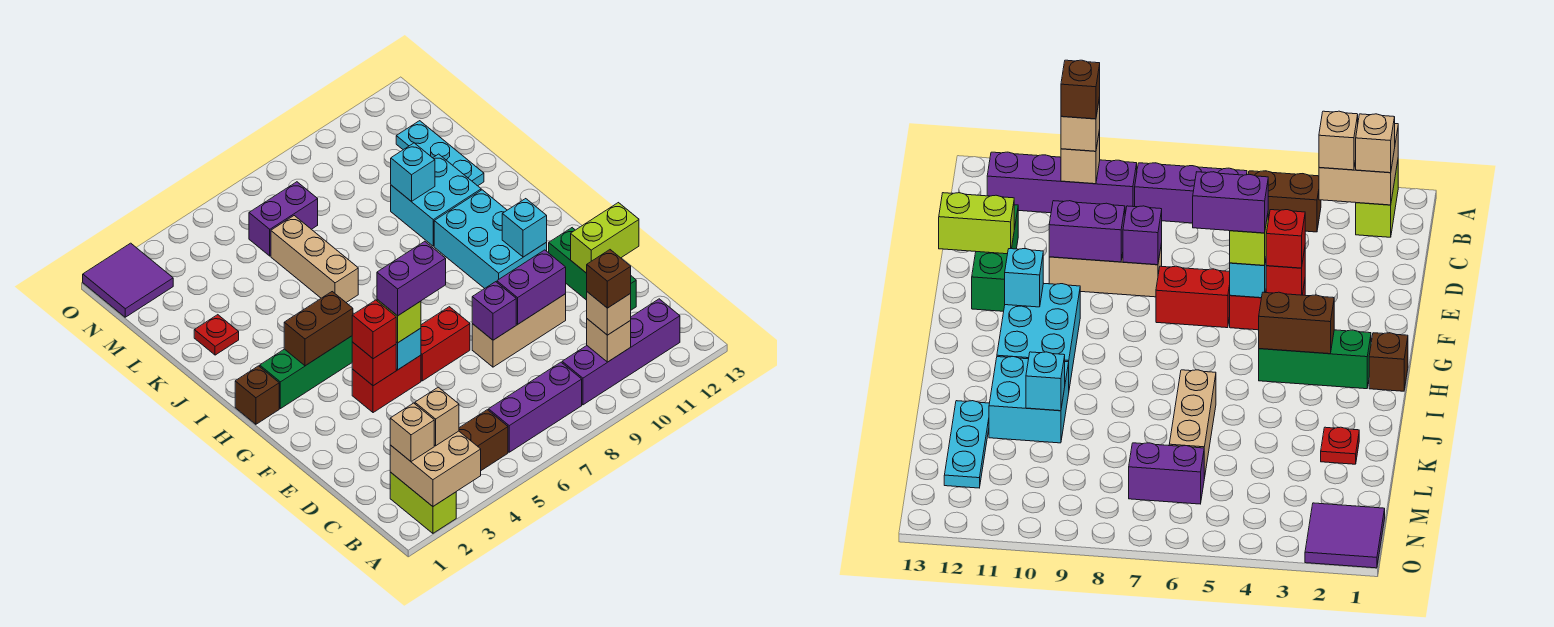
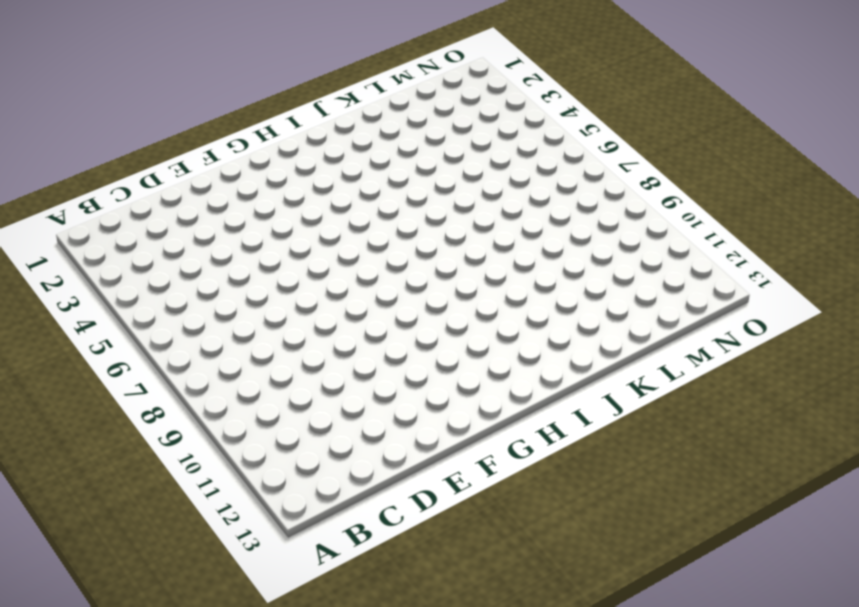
none -> lime 1x2 brick [390,472,456,533]
none -> brown 1x2 brick [459,410,508,470]
none -> purple 1x3 brick [489,362,582,452]
none -> purple 1x4 brick [562,299,680,405]

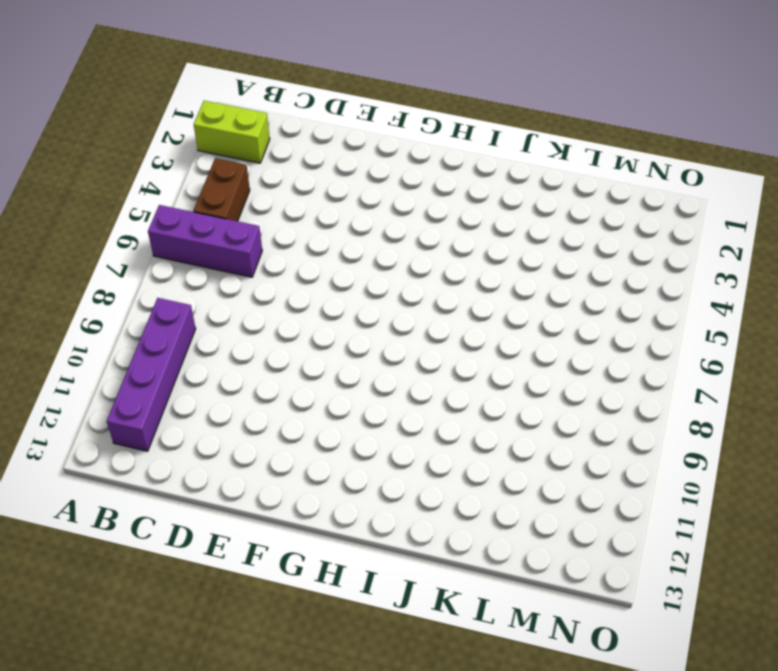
purple 1x3 brick [148,205,262,277] -> purple 1x3 brick turned to [489,362,582,452]
none -> green 1x3 brick [549,228,636,310]
none -> tan 1x3 brick [472,294,566,367]
none -> red 1x2 brick [352,355,421,413]
none -> red 1x2 brick [421,307,470,381]

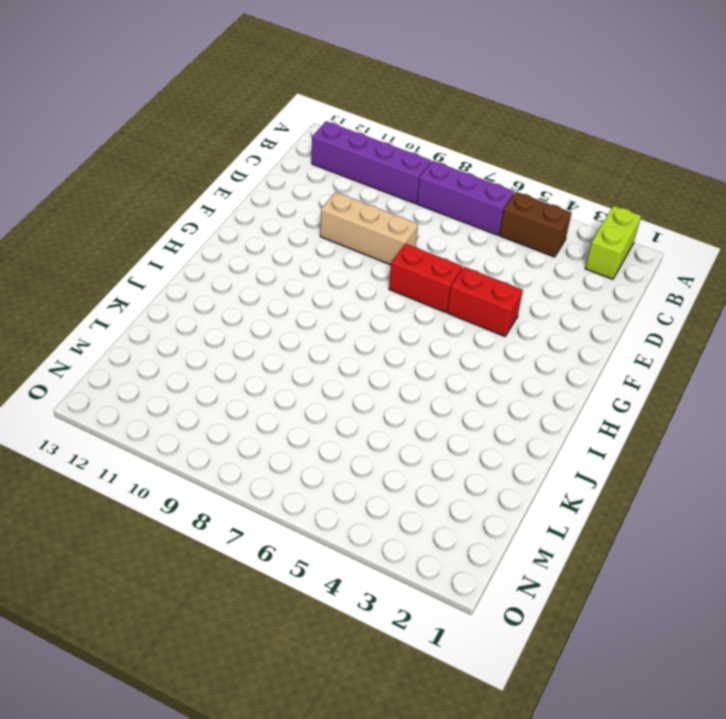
none -> green 1x3 brick [549,228,636,310]
none -> cyan 2x3 brick [434,190,547,289]
none -> brown 1x1 brick [235,366,279,424]
none -> green 1x3 brick [260,336,352,409]

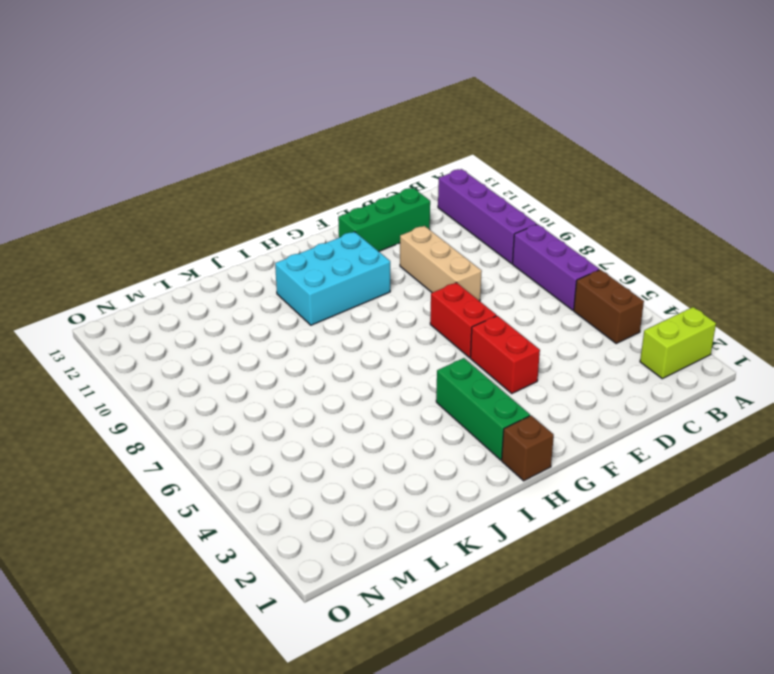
none -> tan 1x3 brick [271,216,358,302]
none -> cyan 2x2 brick [391,154,481,246]
none -> red 1x1 plate [194,315,239,355]
none -> cyan 1x3 plate [396,121,484,186]

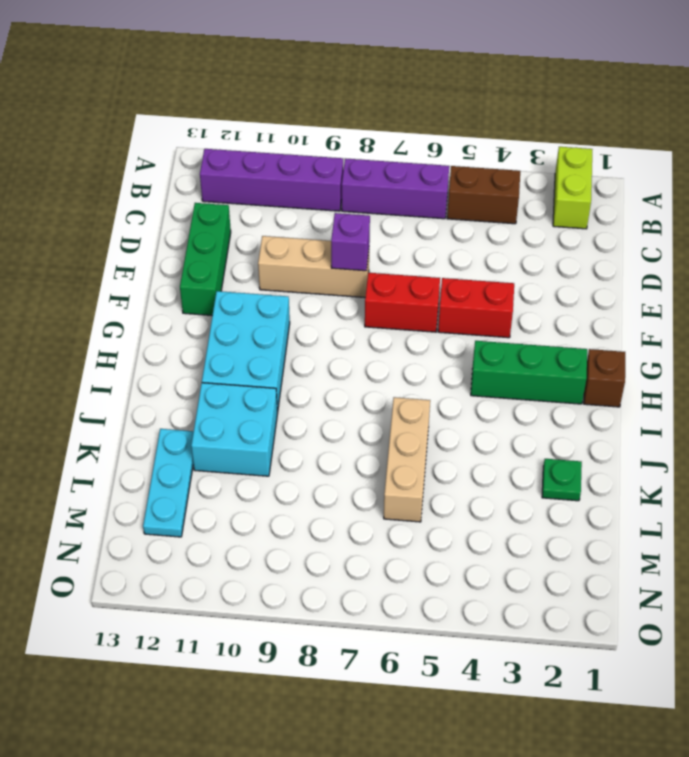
green 1x1 plate [542,459,582,501] -> red 1x1 plate [194,315,239,355]
none -> purple 1x2 brick [249,182,318,256]
none -> purple 2x2 tile [83,243,173,317]
none -> tan 2x2 brick [390,431,481,506]
none -> tan 1x1 brick [587,319,631,362]

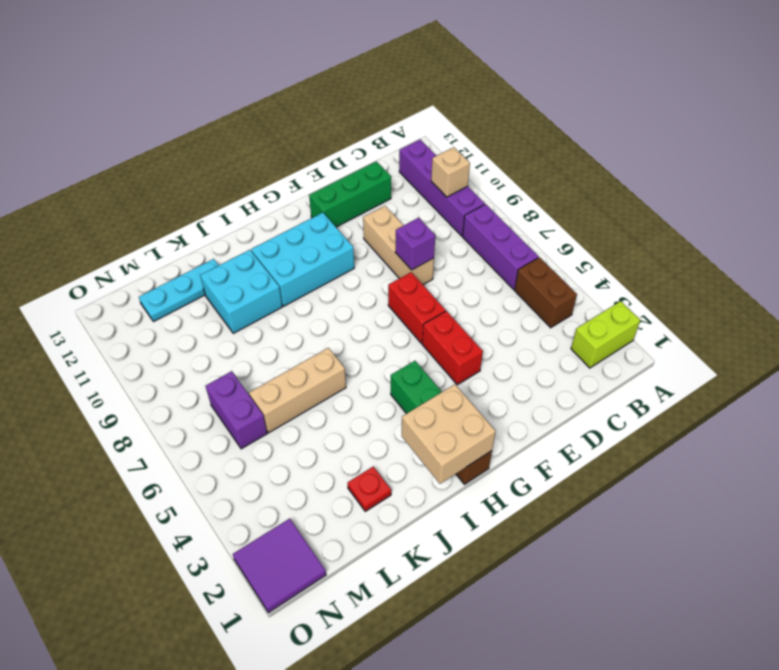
tan 2x2 brick [402,384,496,484] -> tan 2x2 brick moved to [390,431,481,506]
none -> purple 1x2 brick [497,250,566,324]
none -> lime 1x2 brick [571,203,639,273]
none -> red 1x1 brick [352,342,396,386]
none -> cyan 1x1 brick [396,328,421,370]

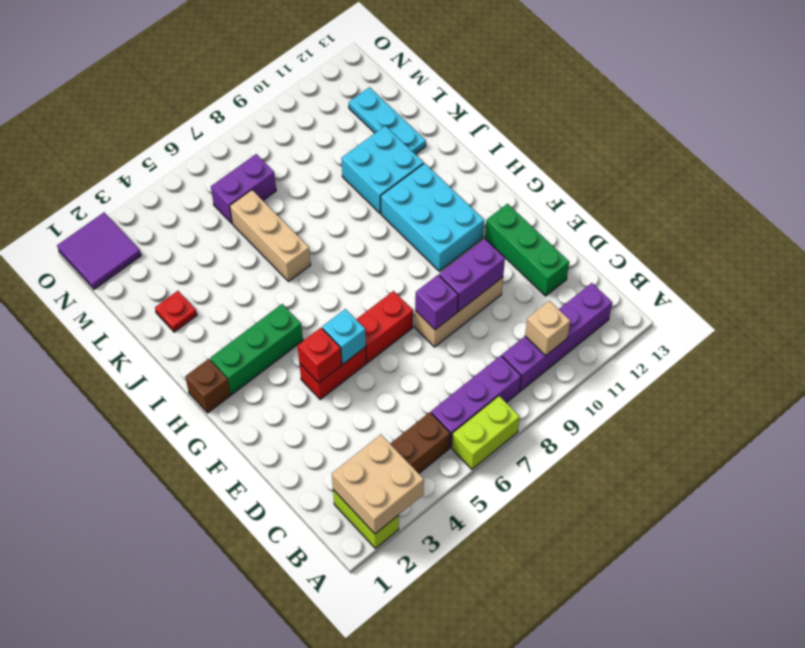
lime 1x2 brick [452,396,520,469] -> lime 1x2 brick moved to [571,203,639,273]
none -> cyan 1x1 brick [502,199,547,257]
none -> brown 1x2 brick [284,292,353,366]
none -> cyan 1x1 brick [391,143,435,201]
none -> tan 1x1 brick [390,403,434,462]

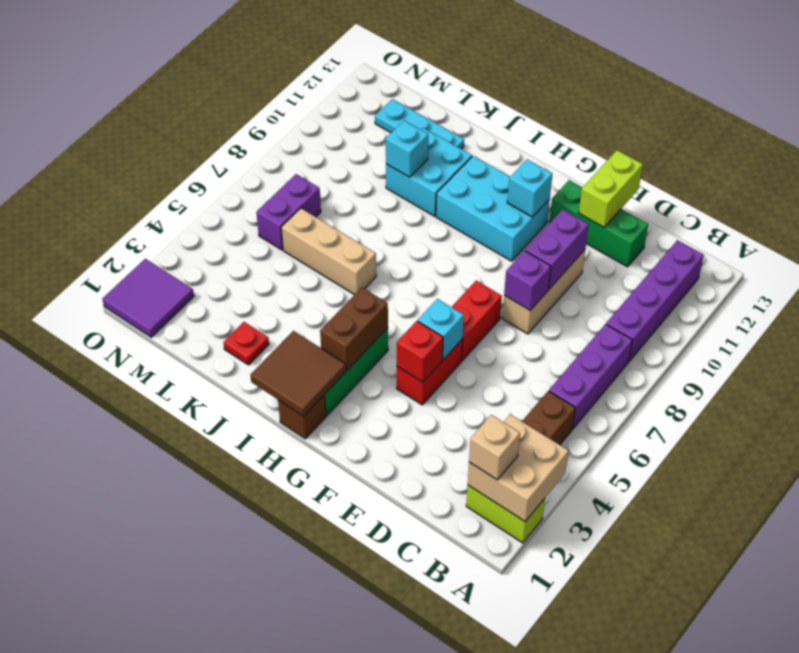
brown 2x2 tile [250,331,346,416] -> none
none -> tan 1x1 brick [587,319,631,362]
none -> tan 1x1 brick [415,387,459,446]
none -> tan 1x1 brick [587,292,631,335]
none -> red 1x1 brick [352,300,396,359]

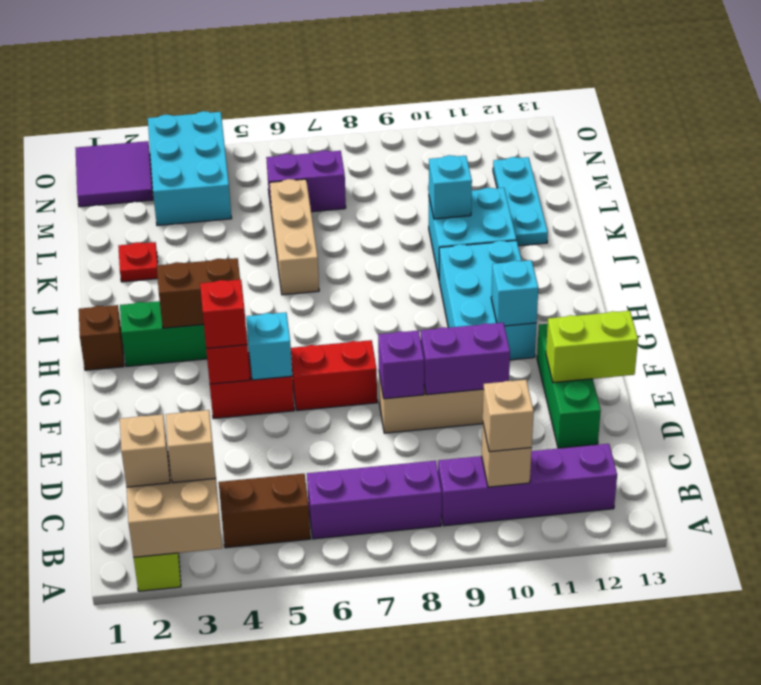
cyan 2x3 brick [148,111,232,225] -> none
none -> lime 1x1 brick [377,299,421,343]
none -> brown 1x1 brick [587,250,631,308]
none -> purple 1x2 brick [377,241,446,316]

